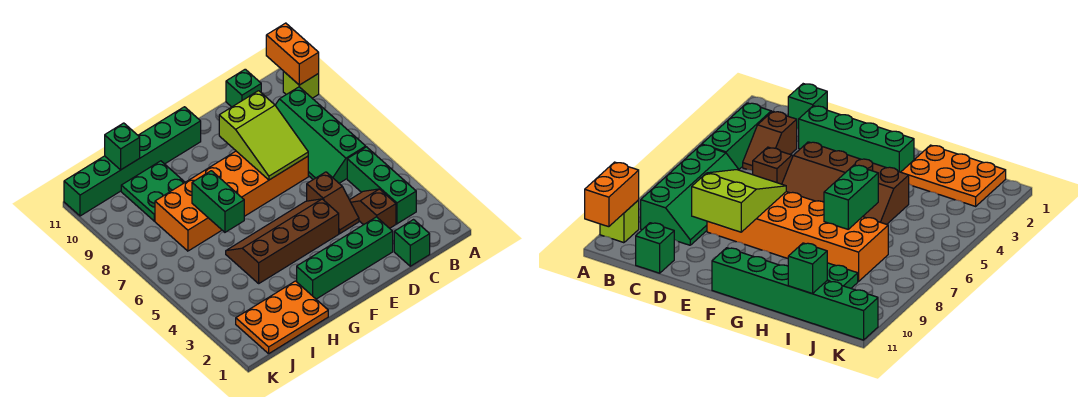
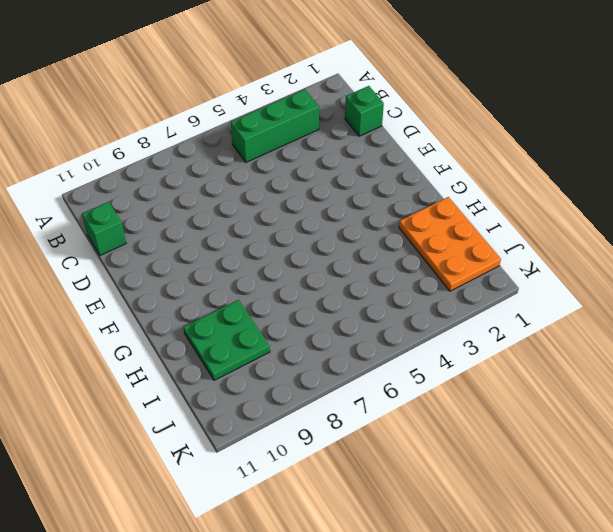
none -> lime 1x1 brick [283,71,319,98]
none -> green 2x4 slope [275,87,366,183]
none -> brown 1x2 slope [350,189,396,228]

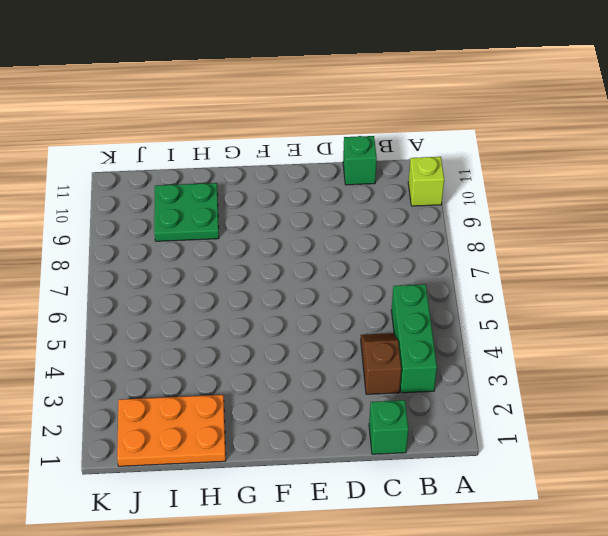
none -> green 2x4 slope [275,87,366,183]
none -> green 1x4 brick [297,217,393,299]
none -> brown 1x2 slope [307,172,359,234]

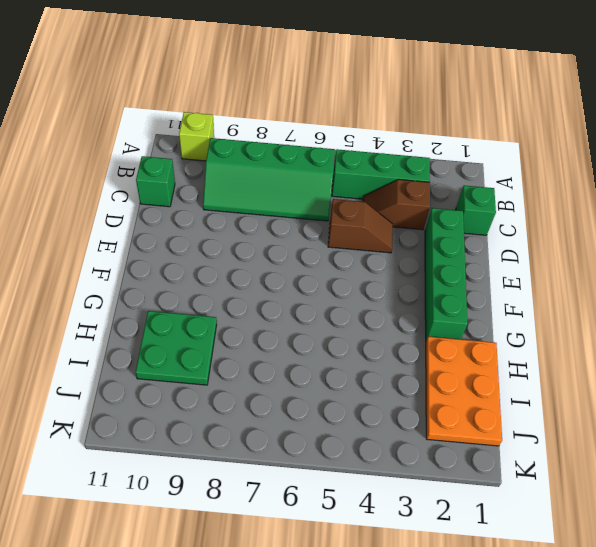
none -> orange 2x6 brick [155,151,308,251]
none -> brown 2x4 slope [226,199,339,283]
none -> green 1x6 brick [64,107,201,216]

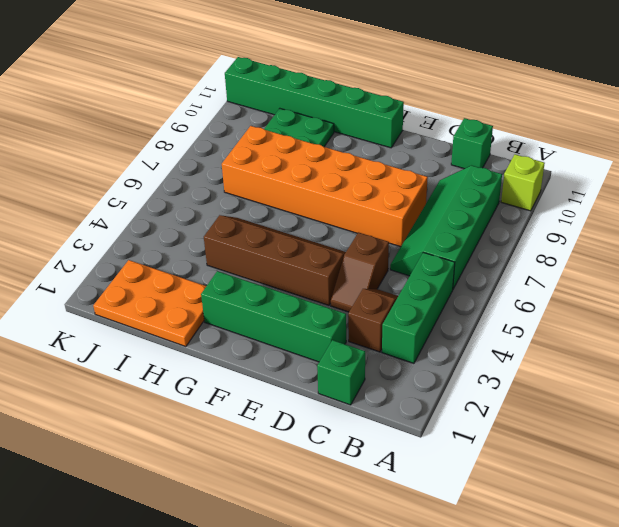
none -> orange 1x2 brick [266,23,319,85]
none -> lime 2x3 slope [219,91,308,180]
none -> green 1x2 brick [192,171,244,232]

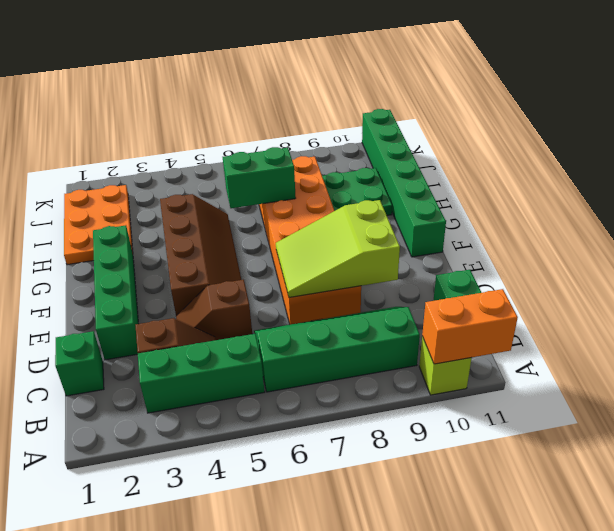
none -> green 1x1 brick [105,123,140,170]

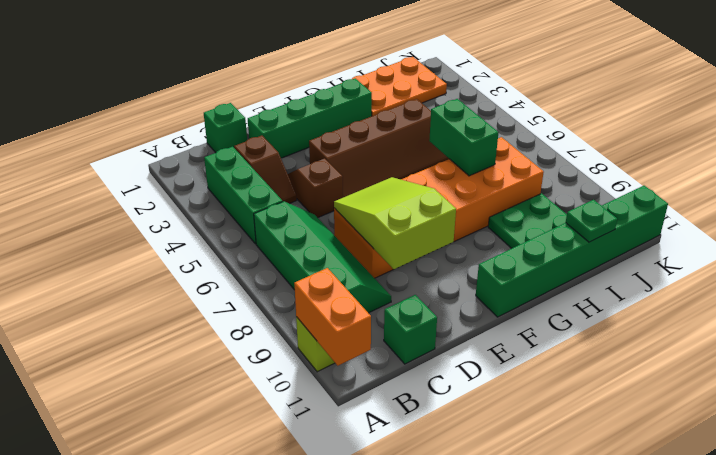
green 1x1 plate [566,200,617,242] -> green 1x1 brick [105,123,140,170]

